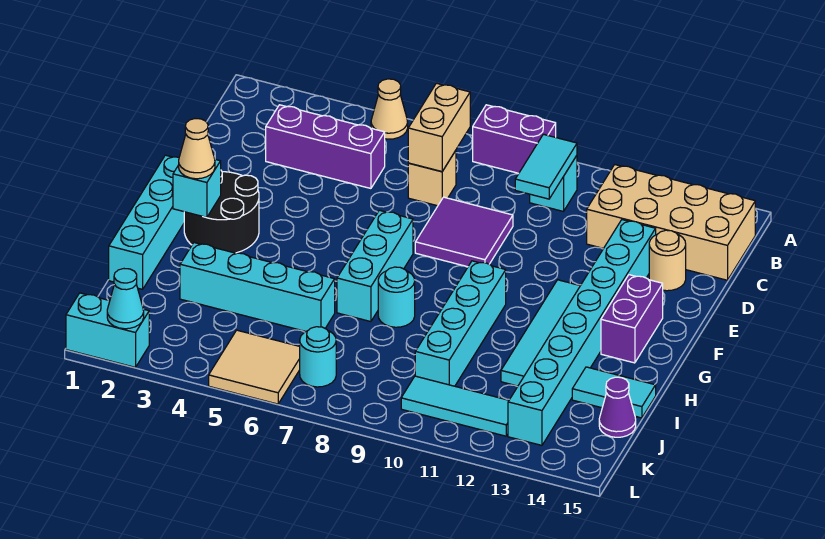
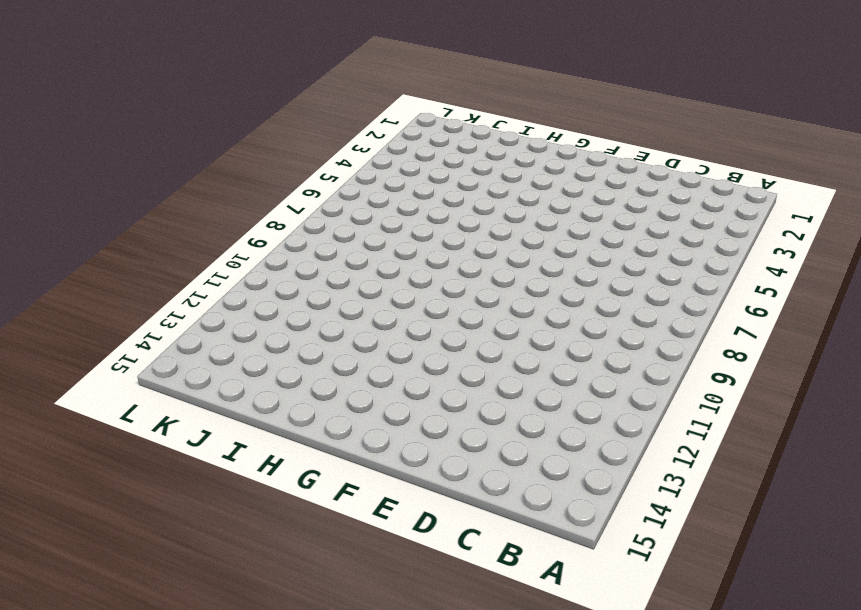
none -> tan 1x1 cone [371,79,408,139]
none -> purple 1x2 brick [473,105,556,173]
none -> cyan 1x1 brick [530,156,577,211]

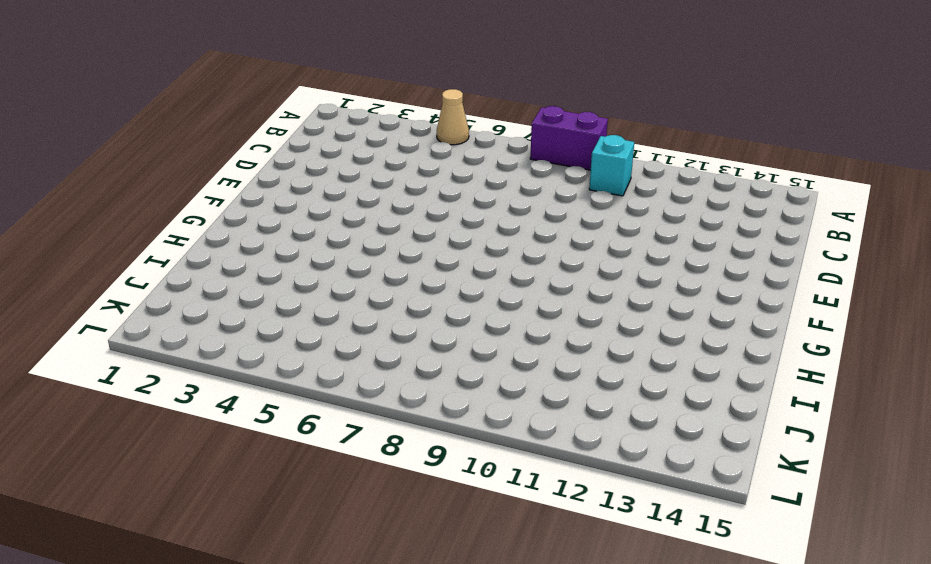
none -> tan 2x4 brick [587,165,755,280]
none -> purple 1x3 brick [266,105,385,188]
none -> tan 1x1 brick [408,151,456,206]

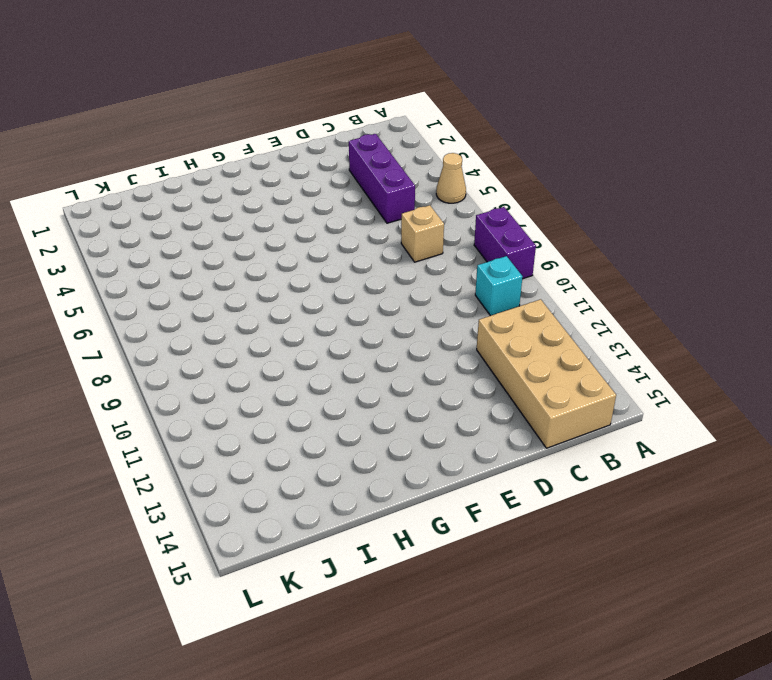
none -> purple 2x2 tile [415,197,513,267]
none -> cyan 1x8 brick [508,220,656,445]
none -> tan 1x1 round brick [649,230,686,291]

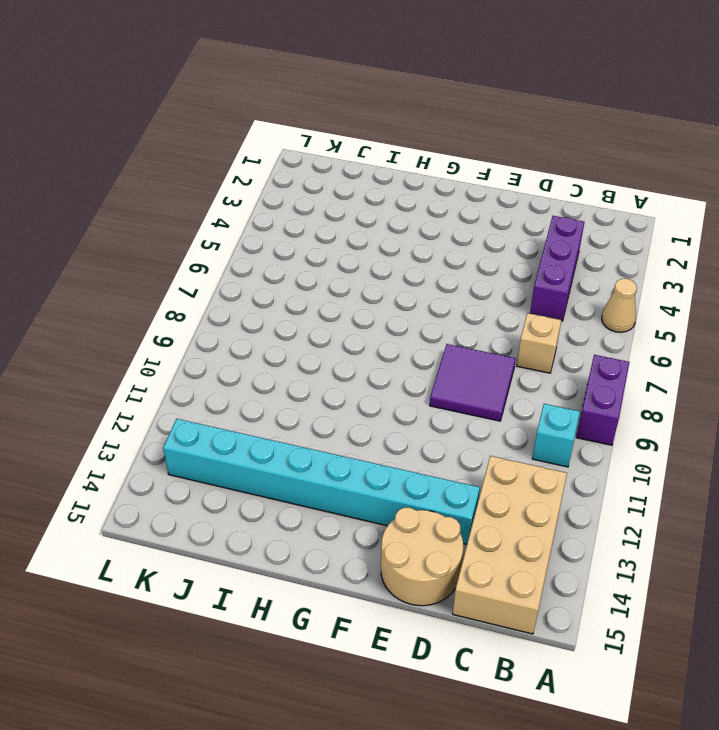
tan 2x2 round brick [381,508,463,606] -> tan 1x1 round brick [649,230,686,291]
none -> cyan 1x4 brick [109,155,184,289]
none -> black 2x2 round brick [184,171,259,253]
none -> cyan 1x3 brick [337,210,413,322]

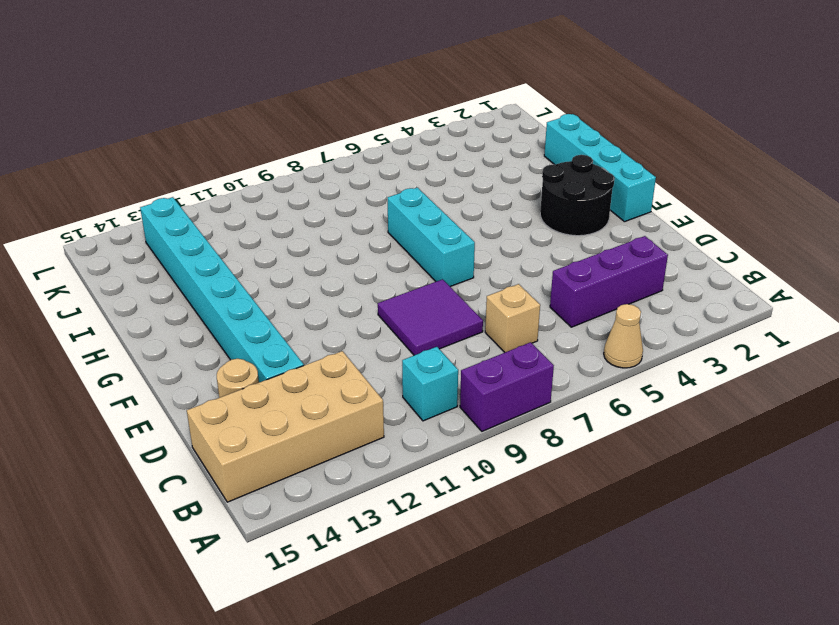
none -> cyan 1x4 tile [501,280,580,386]
none -> purple 1x2 brick [601,275,663,363]
none -> cyan 1x4 brick [415,261,506,386]

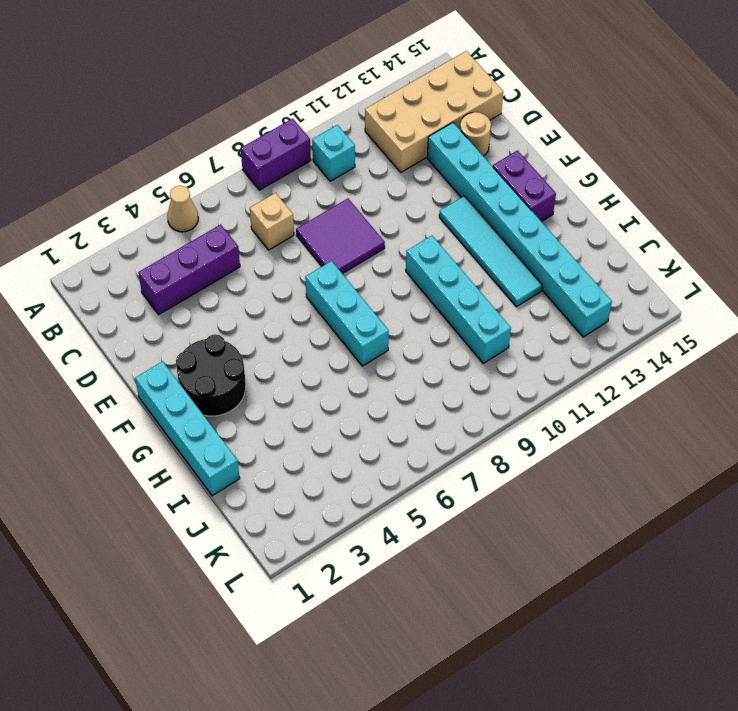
none -> cyan 1x1 round brick [378,267,415,327]
none -> cyan 1x4 brick [180,243,335,331]
none -> cyan 1x2 tile [572,367,656,418]

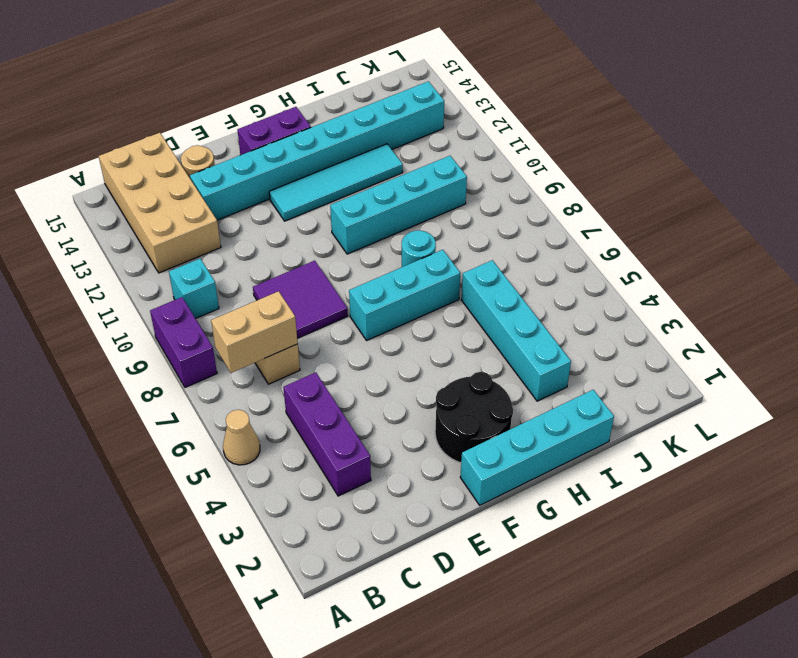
none -> cyan 1x2 tile [572,367,656,418]
none -> purple 1x1 cone [599,377,636,437]
none -> tan 2x2 tile [209,330,300,404]

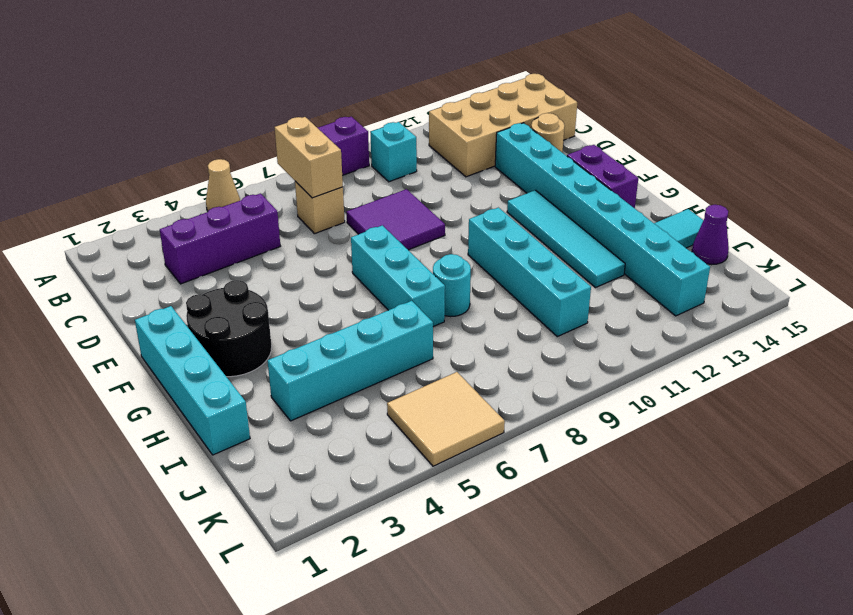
none -> cyan 1x1 round brick [300,327,336,387]
none -> cyan 1x3 tile [401,376,509,436]
none -> cyan 1x2 brick [66,293,149,367]

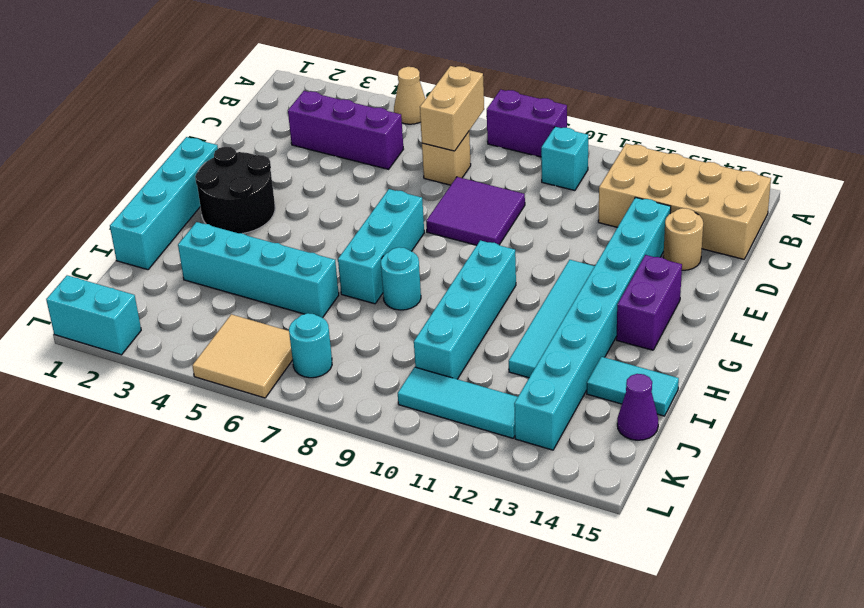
none -> cyan 1x2 tile [515,134,577,199]
none -> cyan 1x1 brick [173,159,221,218]
none -> cyan 1x1 cone [107,269,144,329]

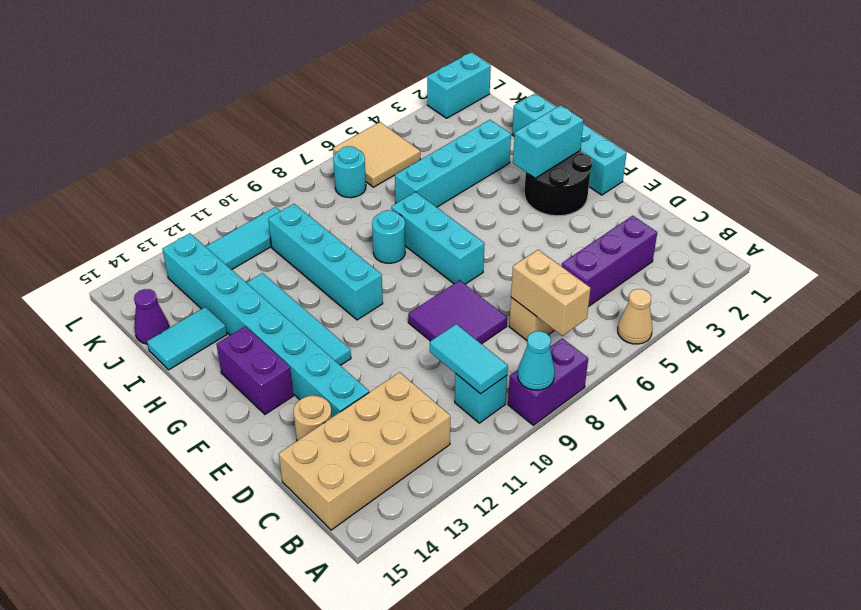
cyan 1x1 cone [518,331,555,390] -> cyan 1x1 cone moved to [107,269,144,329]
cyan 1x2 brick [513,105,583,178] -> cyan 1x1 brick [173,159,221,218]
none -> tan 1x1 cone [179,119,215,179]

